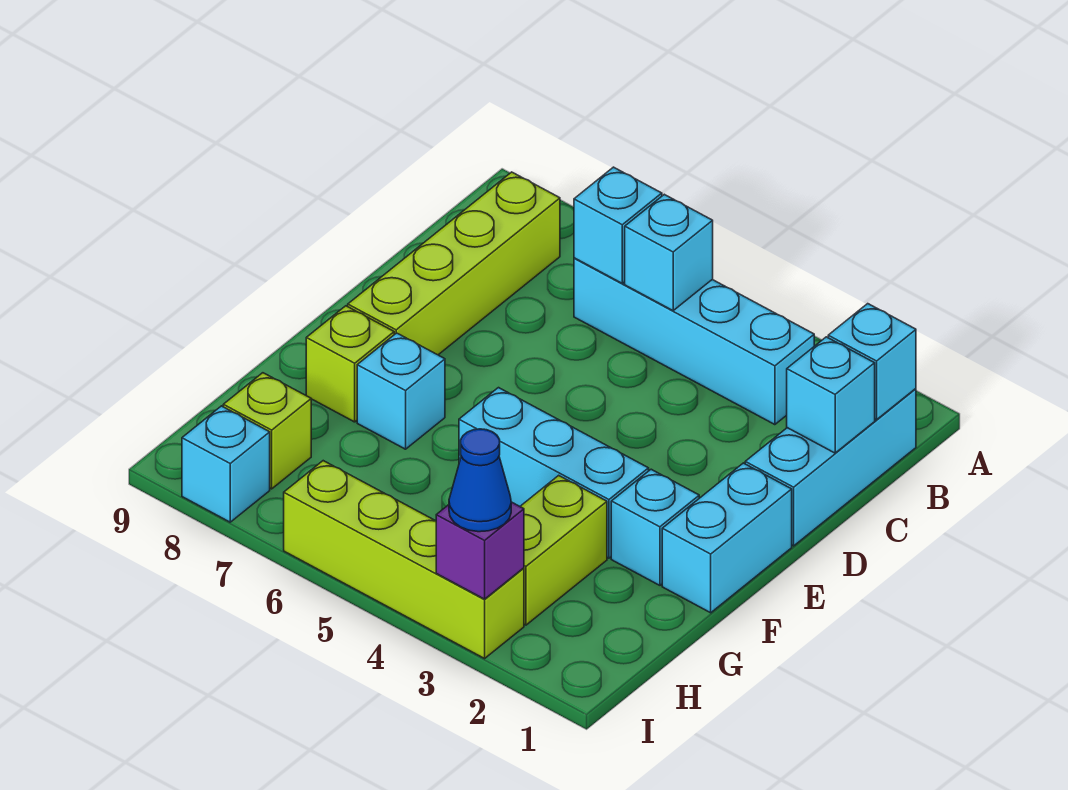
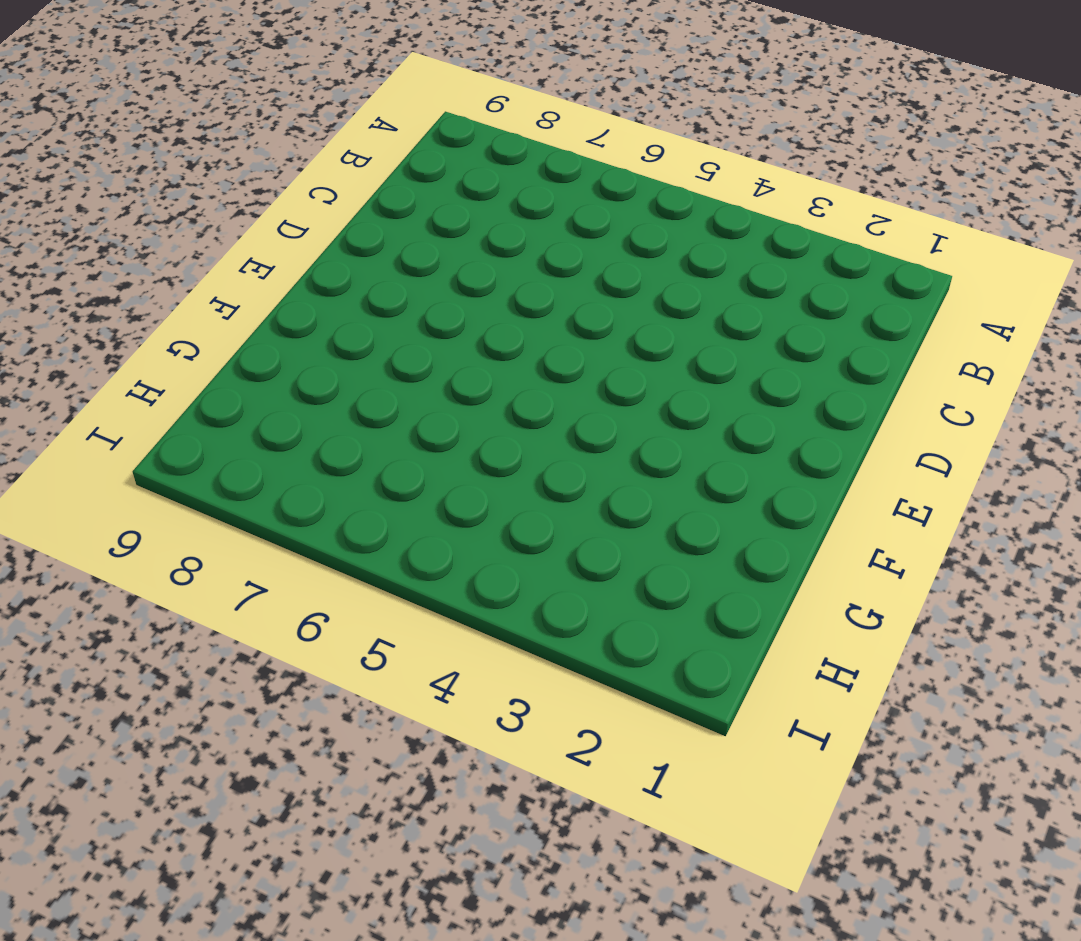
none -> cyan 1x3 brick [745,389,916,546]
none -> cyan 1x4 brick [574,258,814,425]
none -> lime 1x4 brick [348,172,560,355]

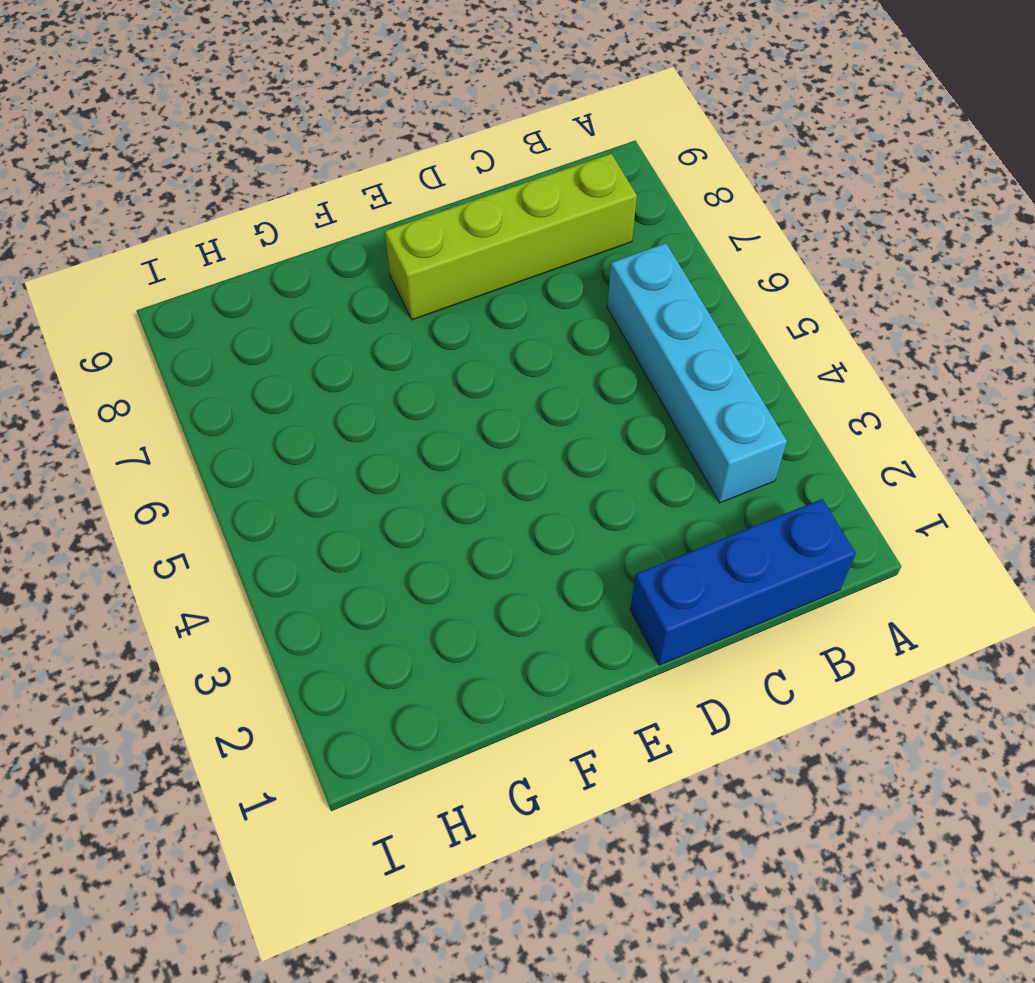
blue 1x3 brick [630,499,856,665] -> cyan 1x3 brick [745,389,916,546]
none -> cyan 1x2 brick [662,463,792,613]
none -> cyan 1x1 brick [611,469,699,585]
none -> cyan 1x3 brick [459,388,649,558]

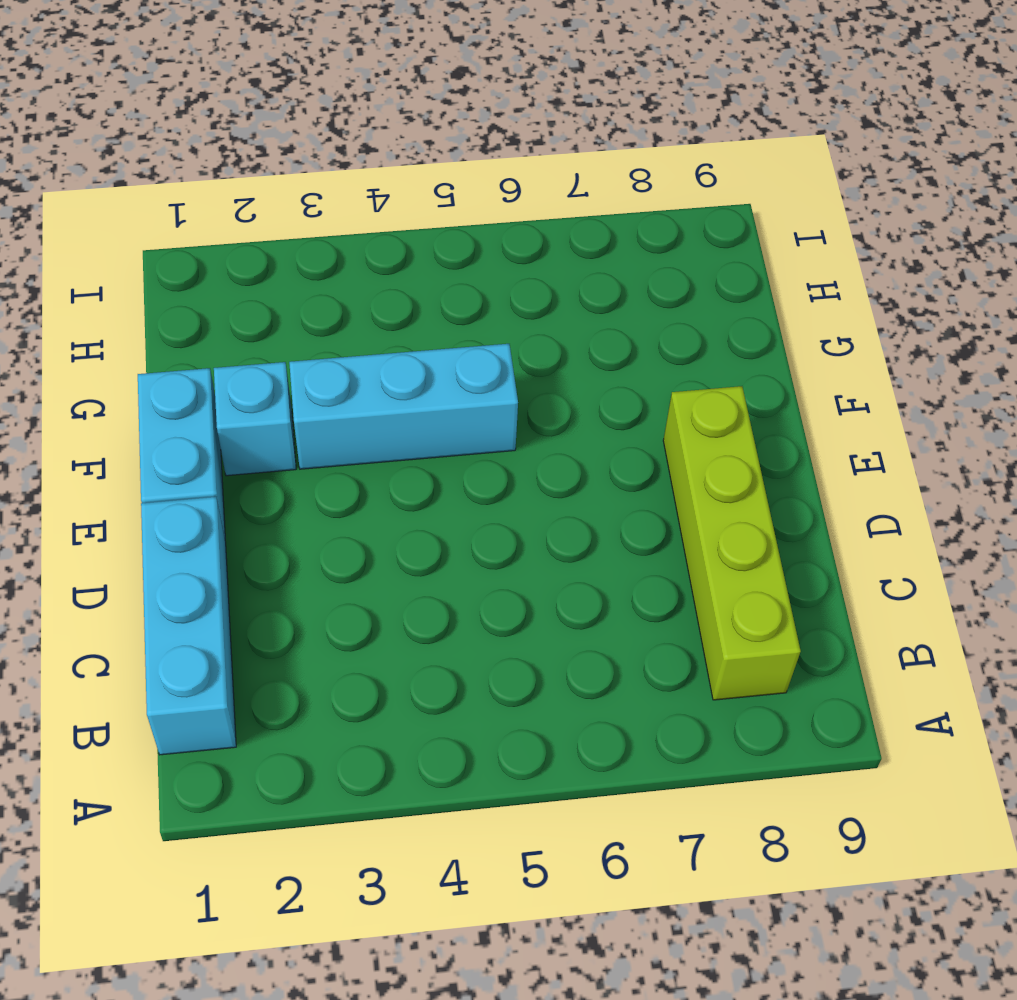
none -> cyan 1x4 brick [574,258,814,425]
none -> cyan 1x1 brick [357,333,445,449]
none -> lime 1x1 brick [306,306,394,422]

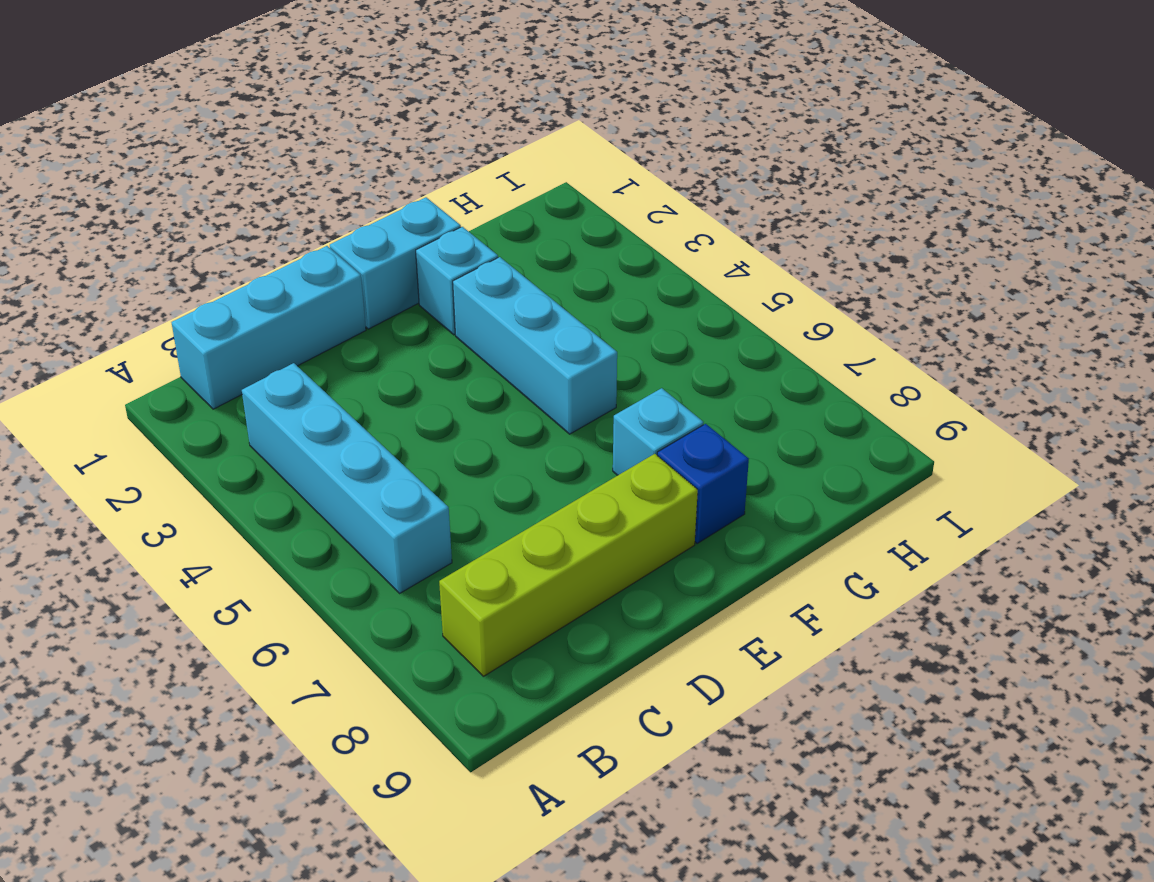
blue 1x1 brick [657,424,749,544] -> lime 1x1 brick [306,306,394,422]
none -> lime 1x2 brick [520,475,607,625]
none -> lime 1x1 brick [223,373,311,489]
none -> lime 1x4 brick [284,461,524,658]

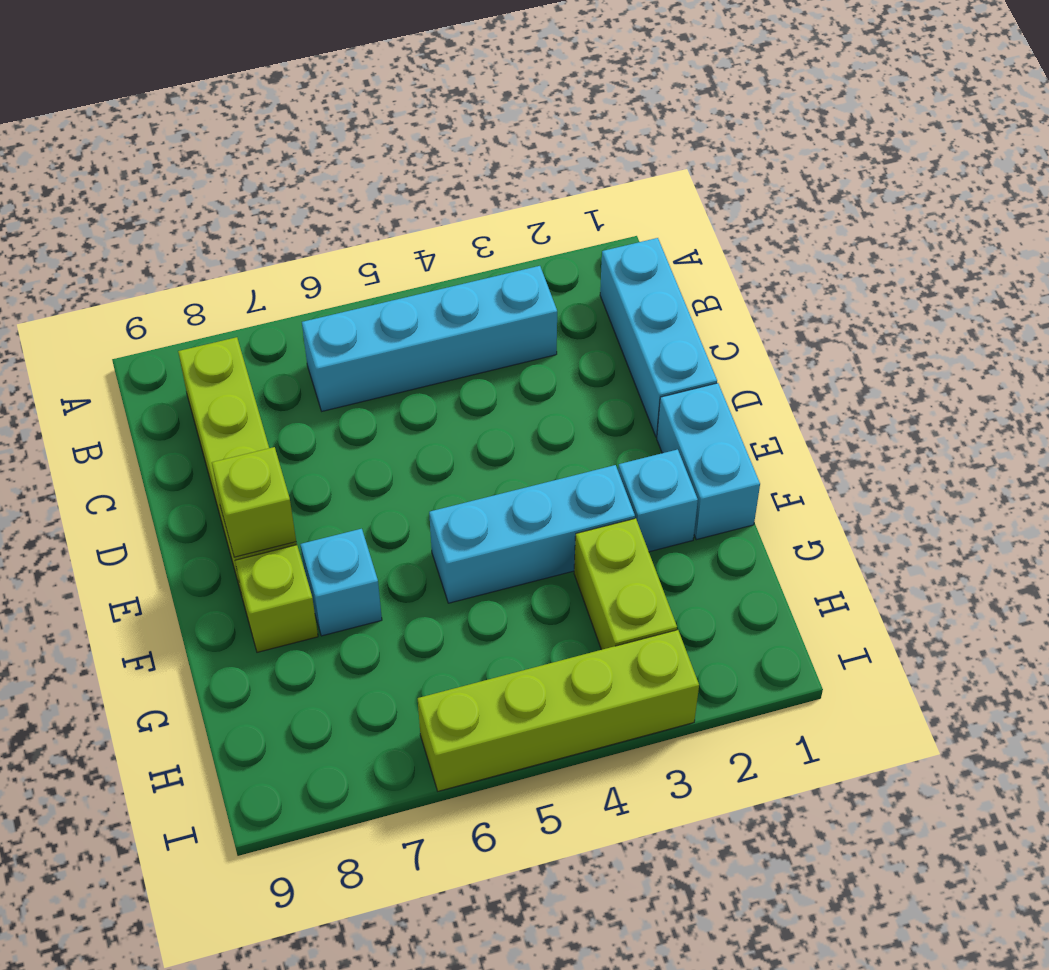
lime 1x1 brick [212,447,296,557] -> lime 1x1 brick moved to [223,373,311,489]
none -> cyan 1x1 brick [182,406,270,522]
none -> cyan 1x1 brick [828,304,916,420]
none -> cyan 1x1 brick [625,194,713,311]

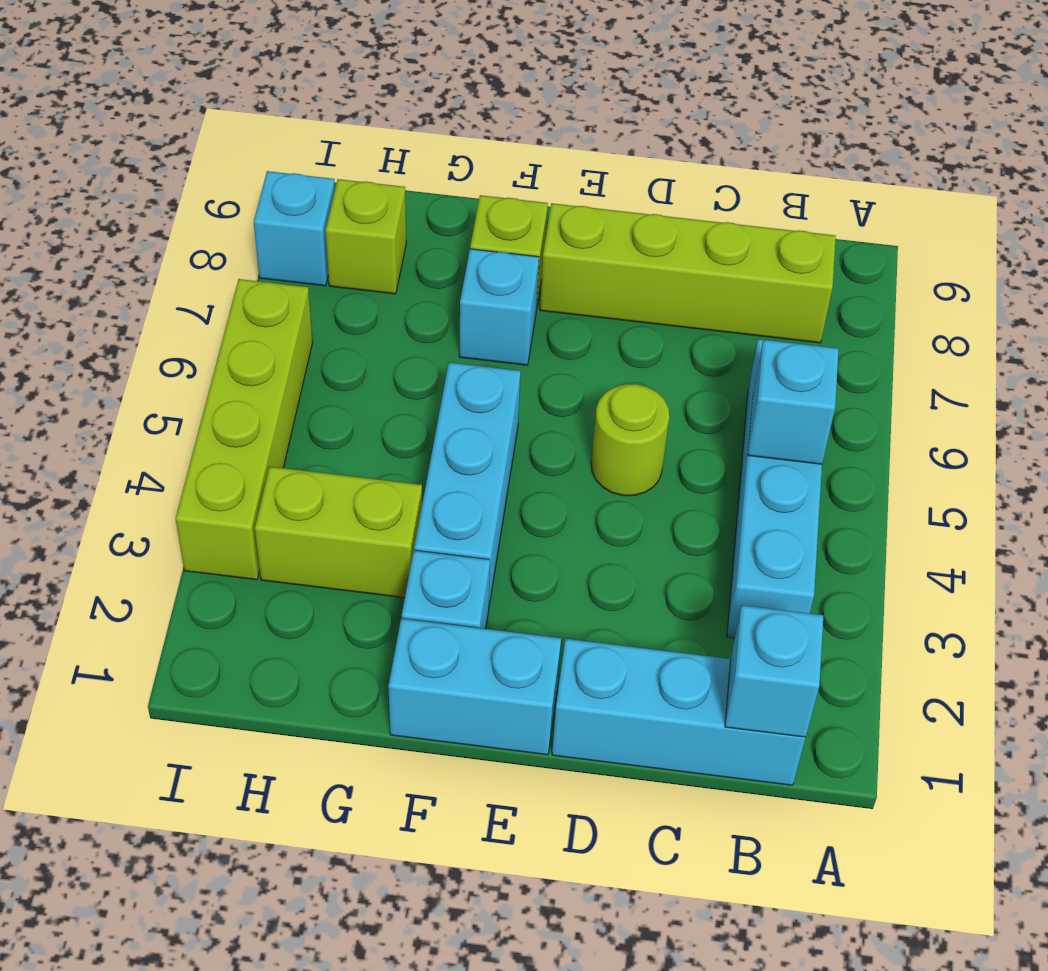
lime 1x1 round brick [591,384,669,496] -> none
none -> cyan 1x1 brick [574,167,662,283]
none -> cyan 1x1 brick [787,337,875,453]
none -> purple 1x1 brick [436,502,524,599]

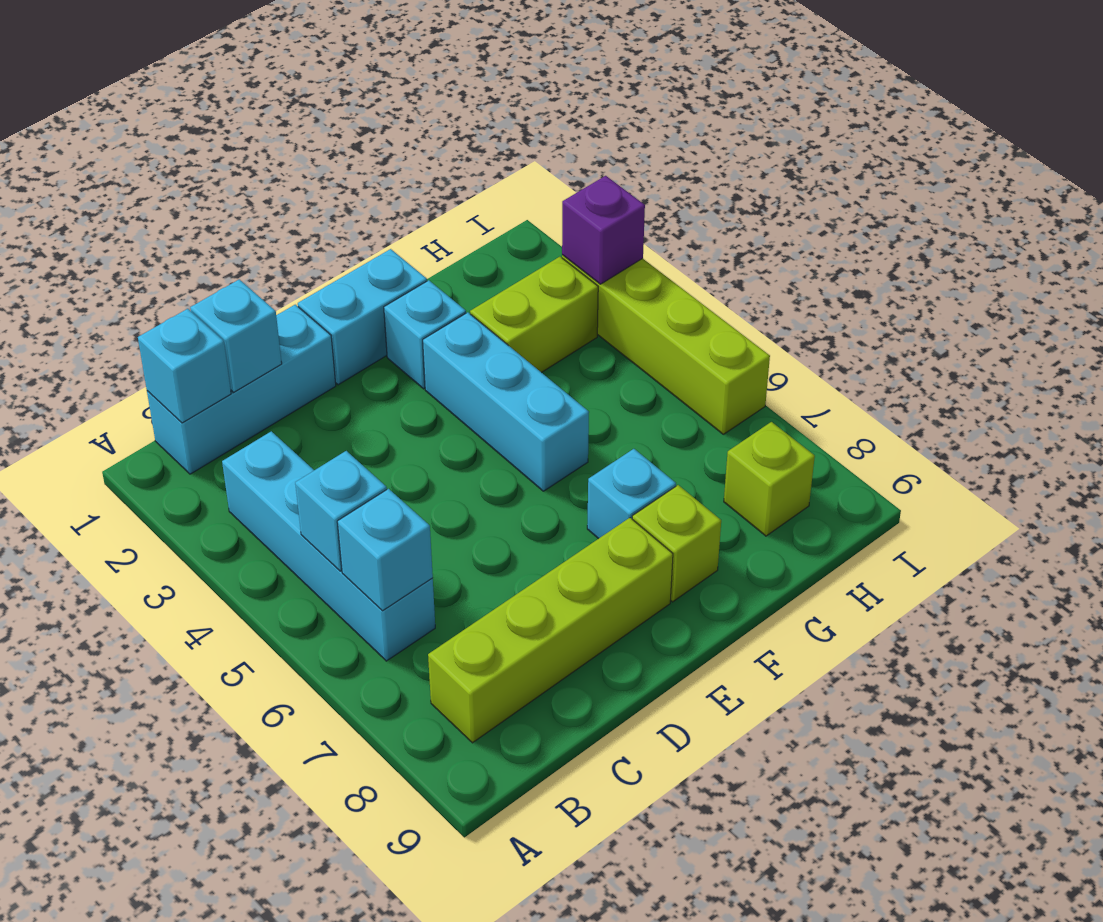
none -> cyan 1x1 brick [182,406,270,522]
none -> blue 1x1 cone [449,429,511,532]

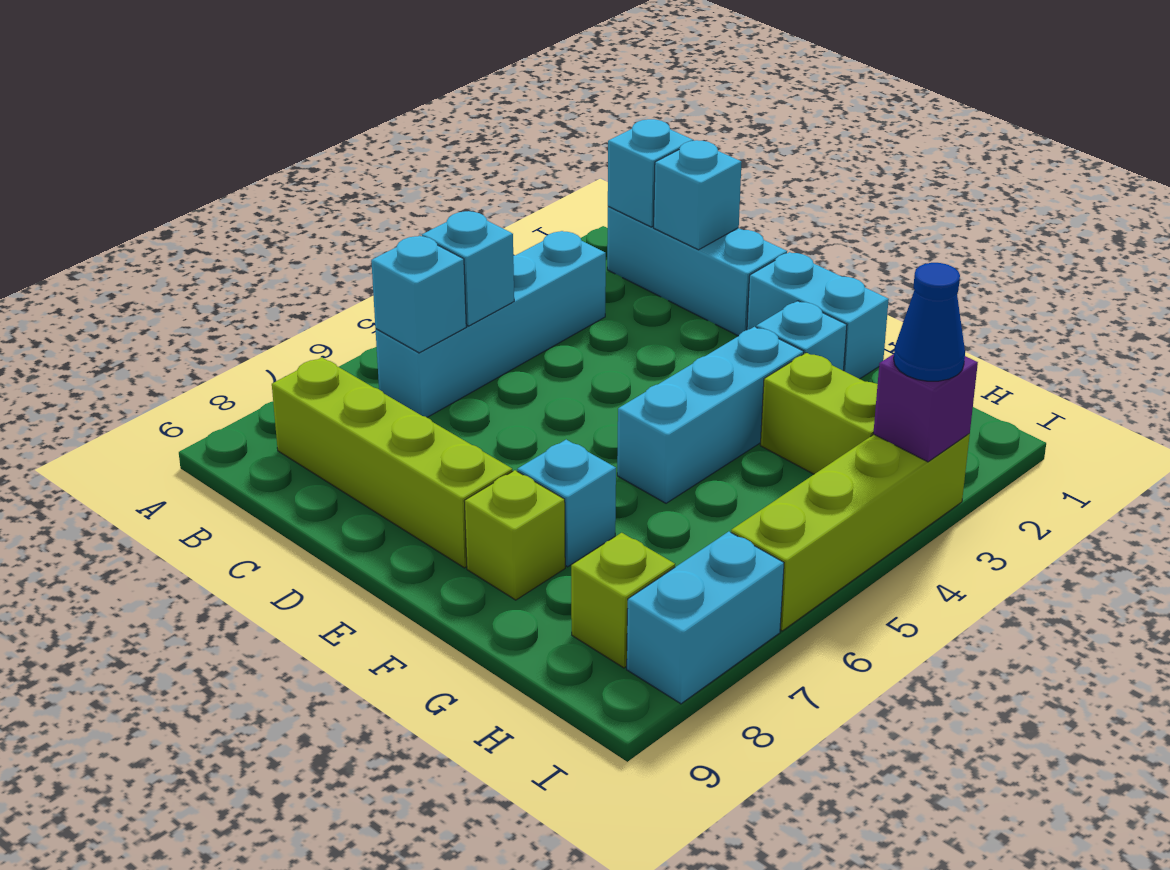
cyan 1x2 brick [627,532,784,704] -> cyan 1x1 brick [182,406,270,522]

